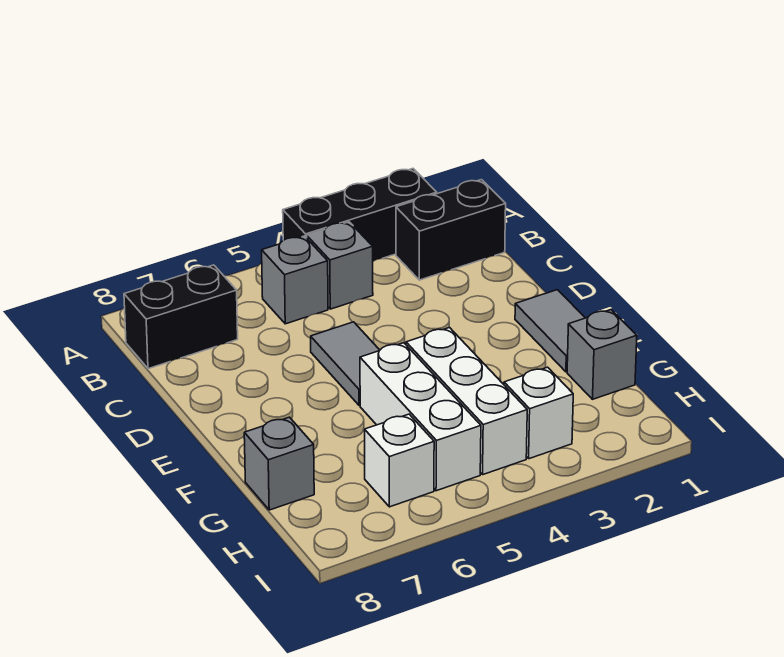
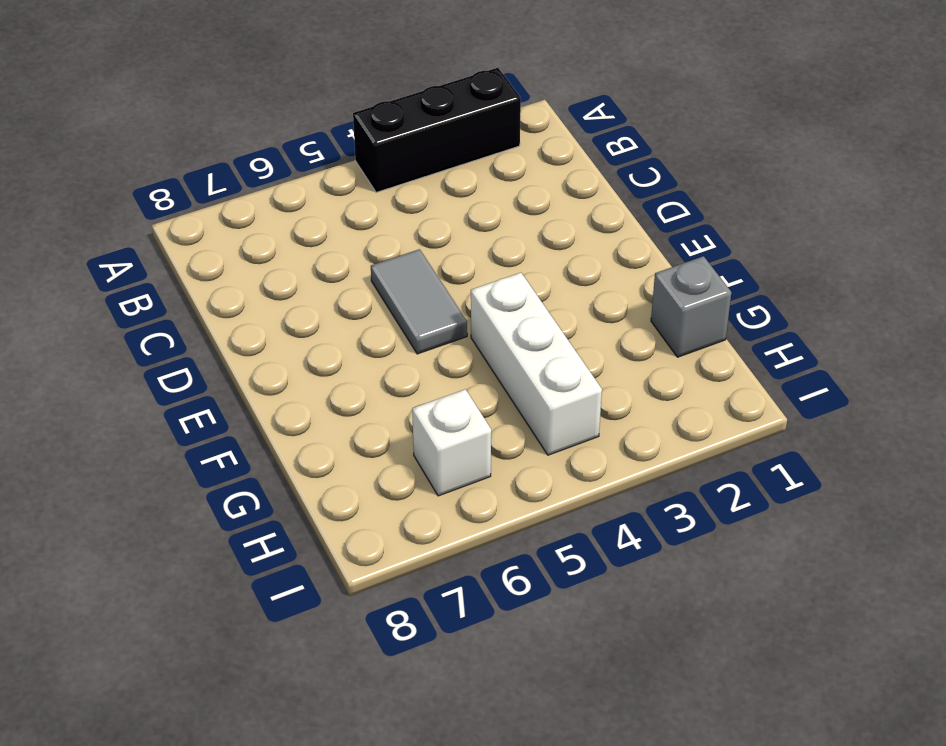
none -> black 1x2 brick [396,180,506,280]
none -> grey 1x1 brick [307,222,373,309]
none -> grey 1x1 brick [262,236,328,324]

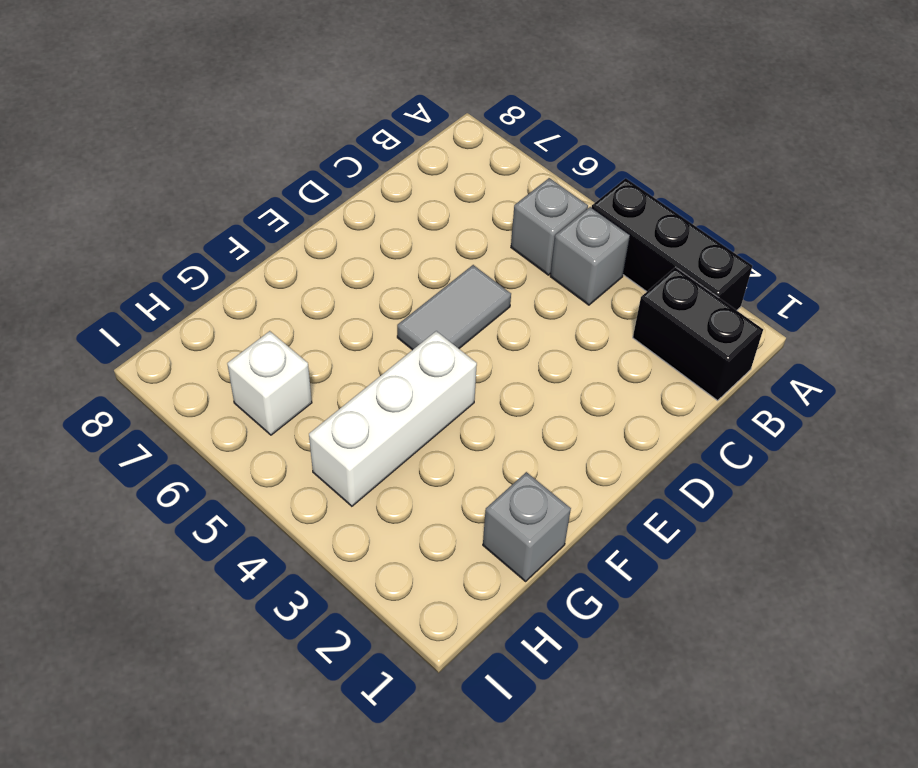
none -> black 1x2 brick [124,265,238,369]
none -> grey 1x2 tile [515,290,585,372]
none -> white 1x3 brick [360,343,481,491]

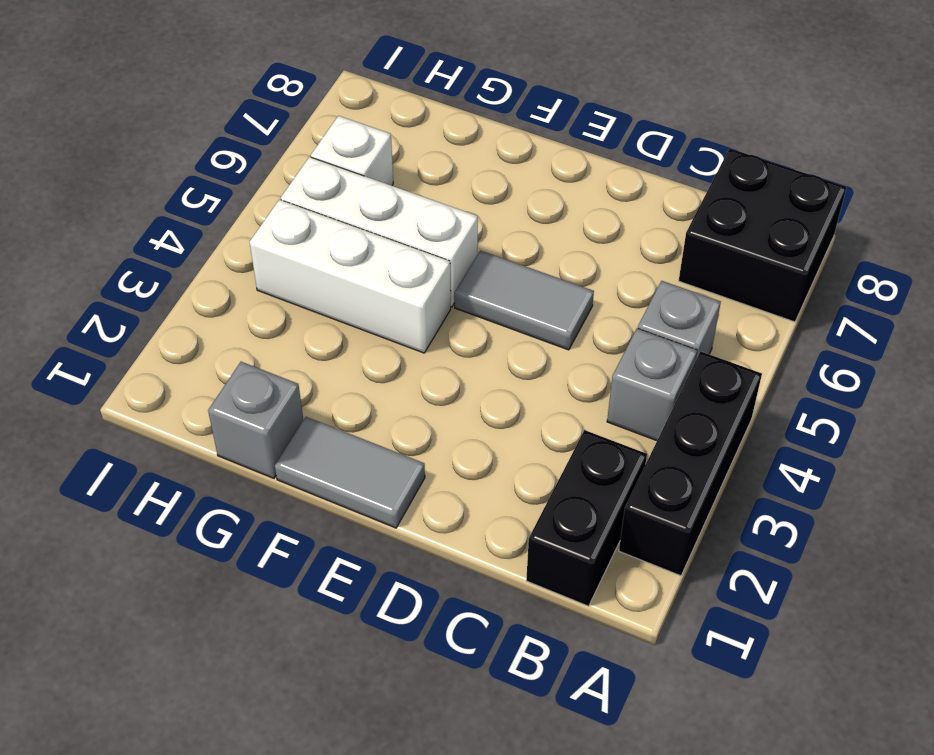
black 2x2 brick [679,149,847,322] -> black 1x2 brick [124,265,238,369]
none -> grey 1x1 brick [244,417,314,510]
none -> white 1x1 brick [504,367,573,459]

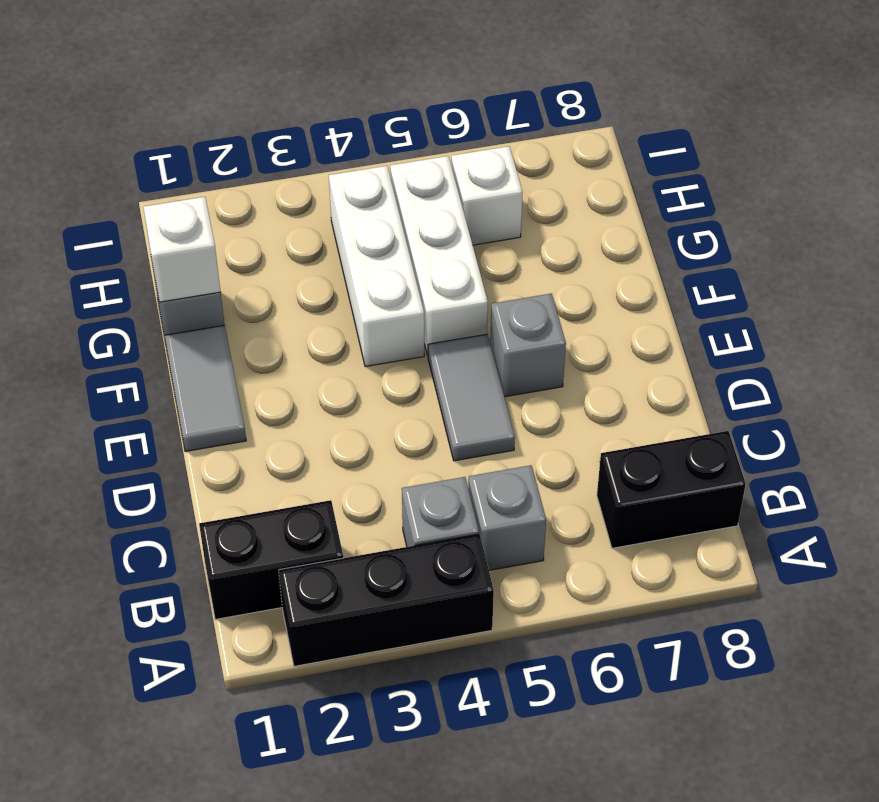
grey 1x1 brick [490,294,566,397] -> grey 1x1 brick moved to [244,417,314,510]
white 1x1 brick [143,197,220,302] -> white 1x1 brick moved to [504,367,573,459]

